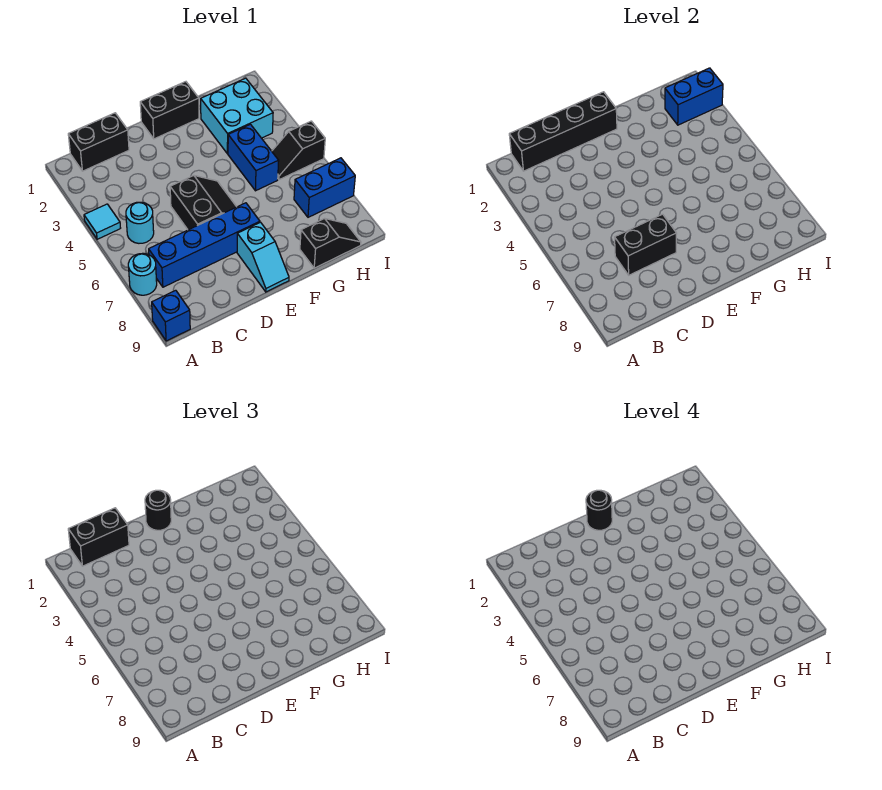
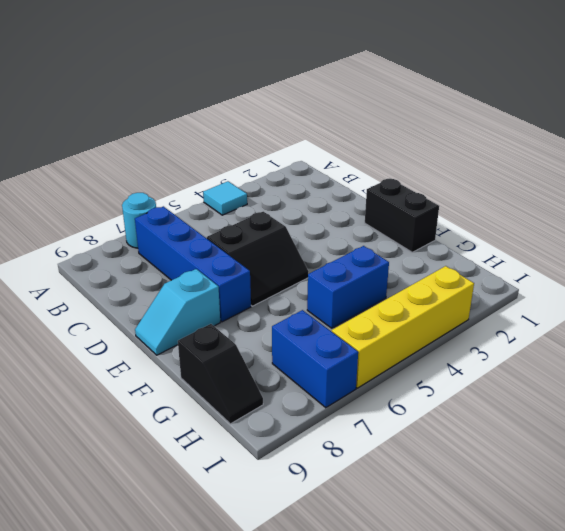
yellow 1x4 brick [332,266,474,388] -> black 1x2 slope [272,121,325,180]
none -> blue 1x1 brick [152,290,190,341]
none -> black 1x2 brick [68,113,129,171]
none -> cyan 1x1 round brick [126,202,154,243]

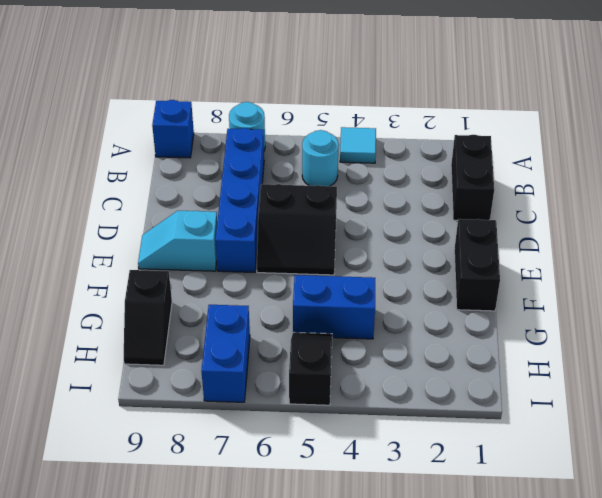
none -> cyan 2x2 brick [201,78,273,154]
none -> black 1x4 brick [509,92,617,171]
none -> black 1x2 brick [615,214,677,275]

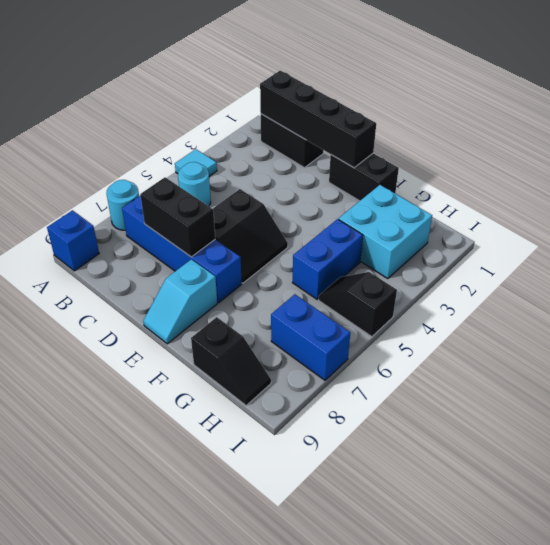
none -> blue 1x2 brick [665,68,723,125]
none -> black 1x2 brick [68,508,129,566]
none -> black 1x1 round brick [145,490,171,530]

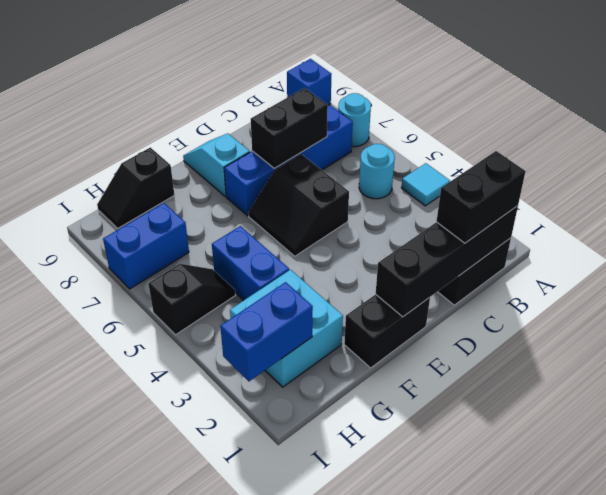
none -> black 1x1 round brick [145,490,171,530]
none -> black 1x1 round brick [586,490,612,530]

